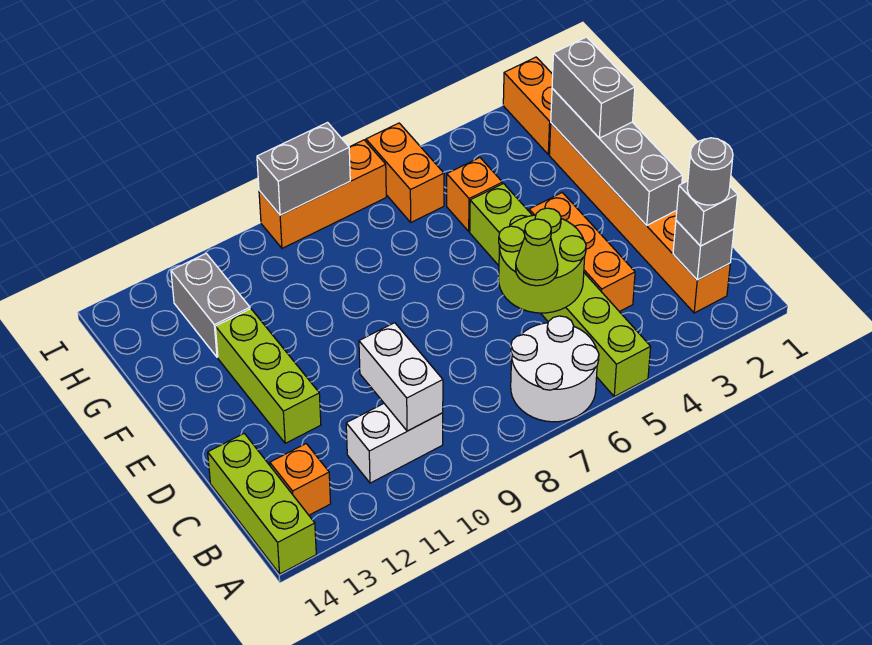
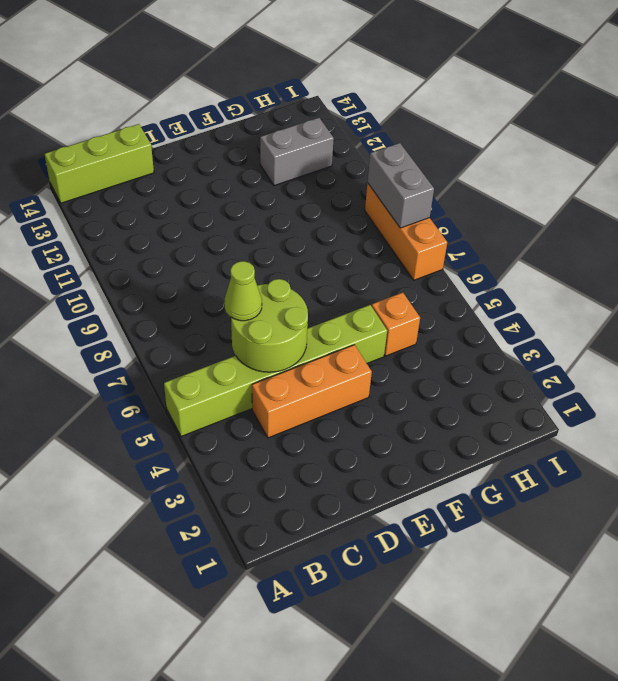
none -> white 2x2 round brick [511,316,599,422]
none -> orange 1x6 brick [549,123,730,313]
none -> white 1x2 brick [346,404,443,483]

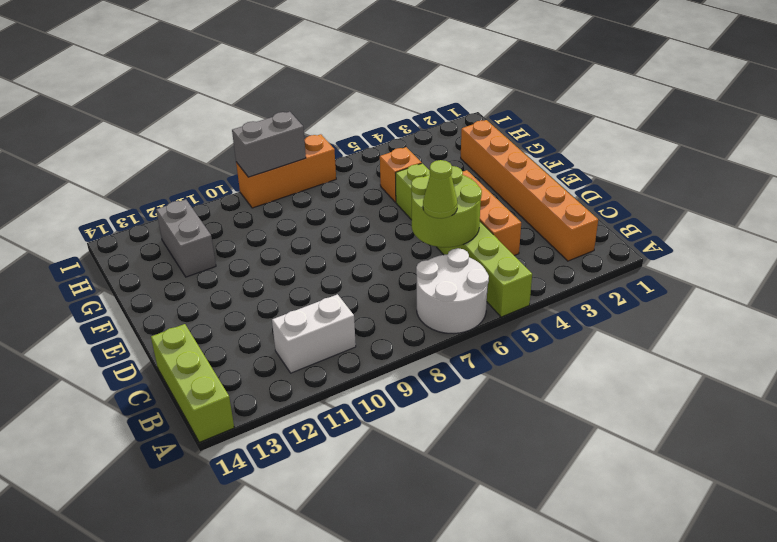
none -> orange 1x1 brick [270,444,331,515]
none -> lime 1x3 brick [215,309,321,443]
none -> orange 1x2 brick [503,57,553,154]

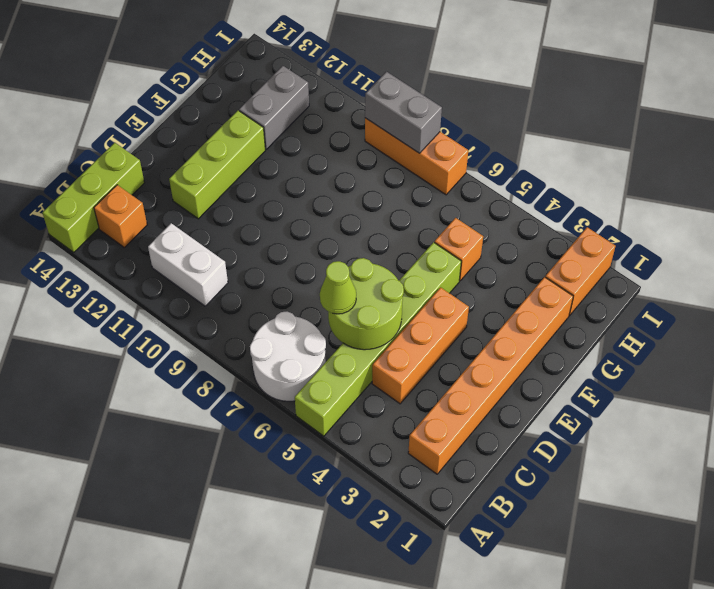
none -> orange 1x2 brick [366,123,444,222]
none -> grey 1x1 brick [673,220,734,280]
none -> white 1x2 brick [359,323,443,431]

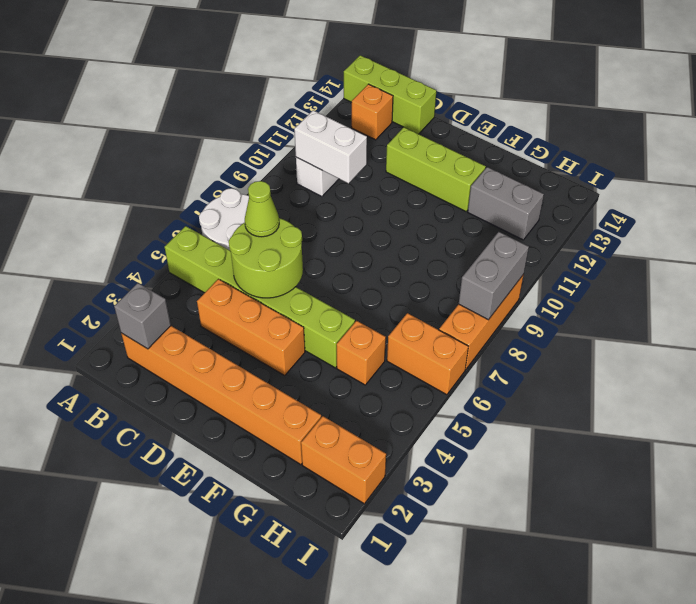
none -> grey 1x4 brick [551,89,682,225]
none -> grey 1x1 brick [676,181,738,246]
none -> grey 1x2 brick [552,37,635,138]

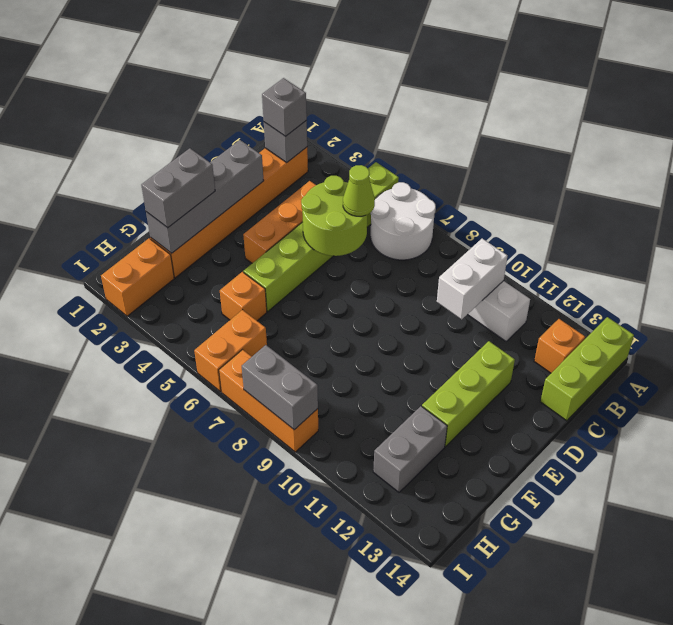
none -> grey 1x1 round brick [687,138,733,205]

